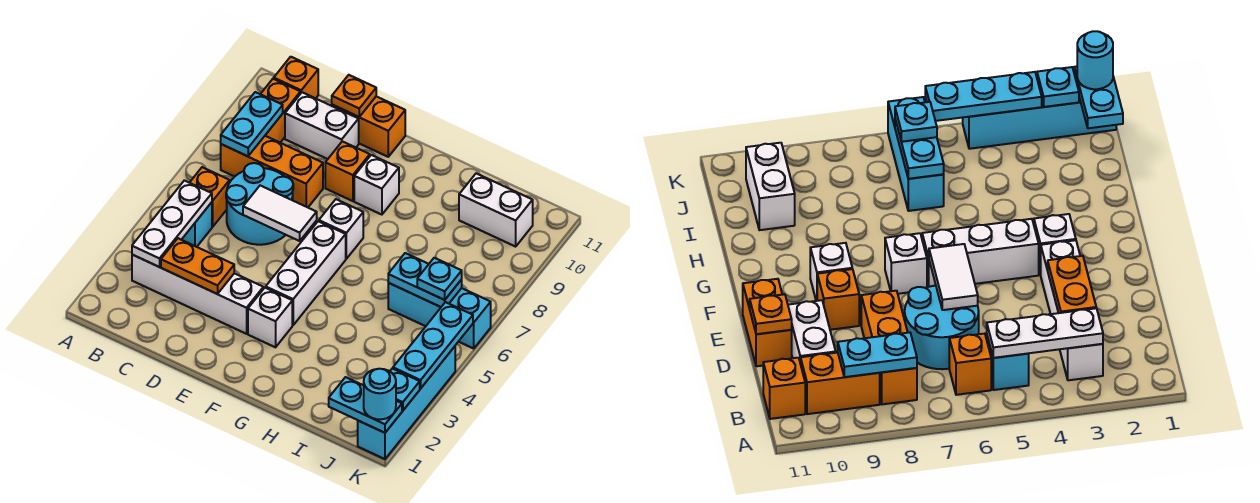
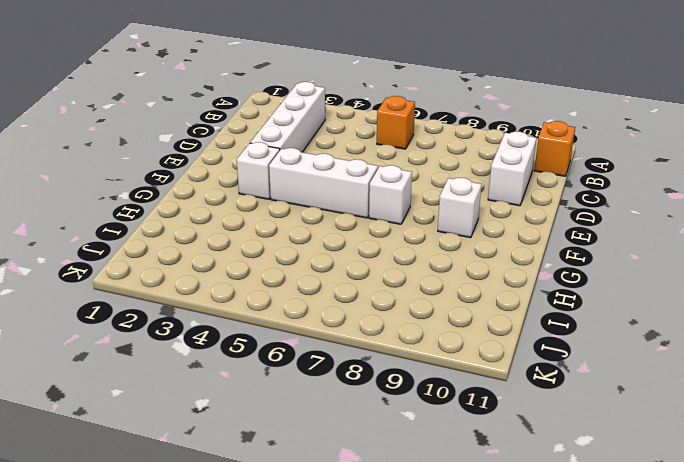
none -> cyan 1x1 brick [182,202,212,247]
none -> orange 1x3 brick [221,136,323,207]
none -> orange 1x2 brick [261,79,301,143]

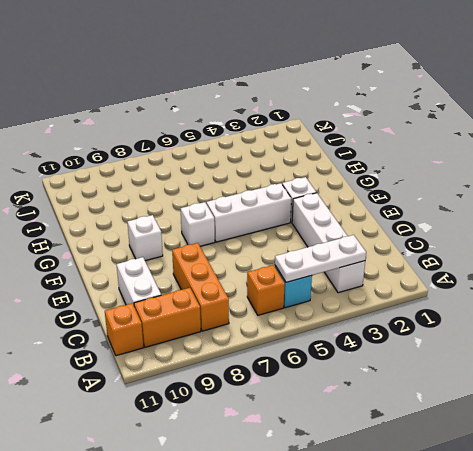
none -> cyan 2x2 round brick [226,163,293,245]
none -> orange 1x2 brick [332,96,405,157]
none -> orange 1x1 brick [325,141,370,201]

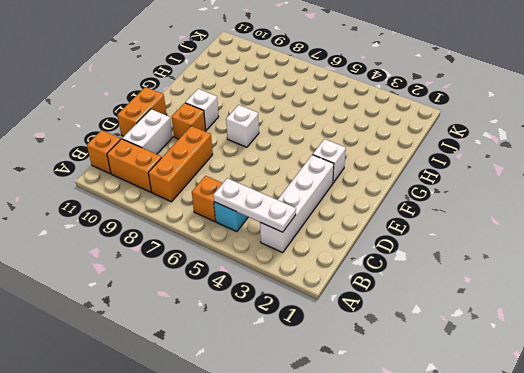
none -> cyan 2x2 round brick [226,163,293,245]
none -> white 1x3 brick [266,221,346,325]
none -> cyan 1x3 brick [388,283,491,348]

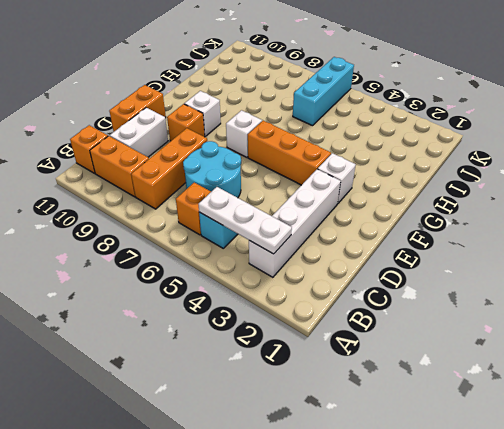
orange 1x3 brick [248,121,331,185] -> white 1x3 brick [266,221,346,325]
none -> white 1x2 brick [459,173,533,247]
none -> cyan 1x4 brick [358,347,455,459]
none -> cyan 1x2 plate [221,92,283,156]

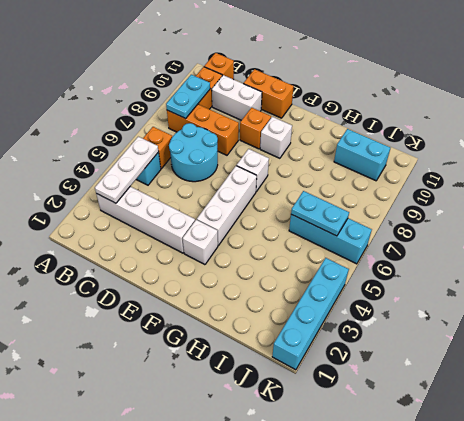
cyan 1x2 brick [334,129,390,181] -> white 1x2 brick [459,173,533,247]
none -> orange 1x2 plate [161,238,234,294]
none -> white 1x2 tile [243,186,317,241]
none -> orange 1x1 plate [332,75,376,117]

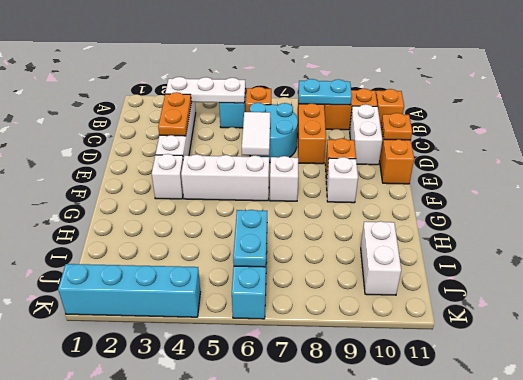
none -> cyan 1x2 plate [329,377,402,433]
none -> cyan 1x1 plate [390,369,420,411]
none -> cyan 1x3 plate [393,302,473,389]

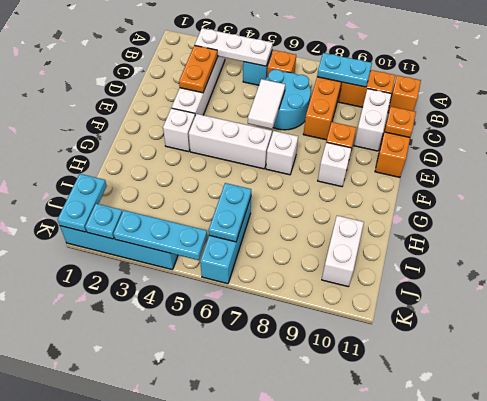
none -> cyan 1x1 plate [417,258,462,300]
none -> cyan 1x1 round brick [364,369,396,419]

